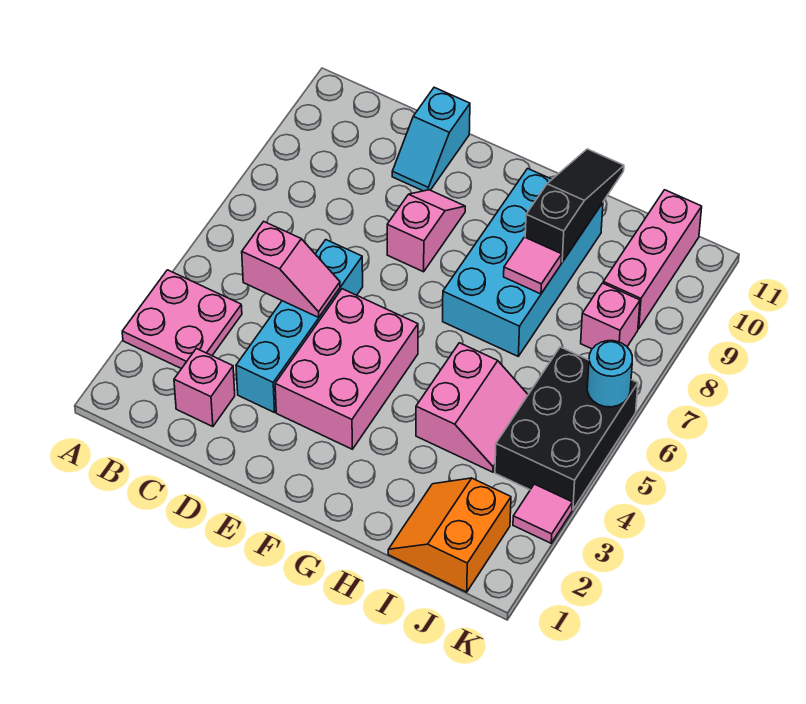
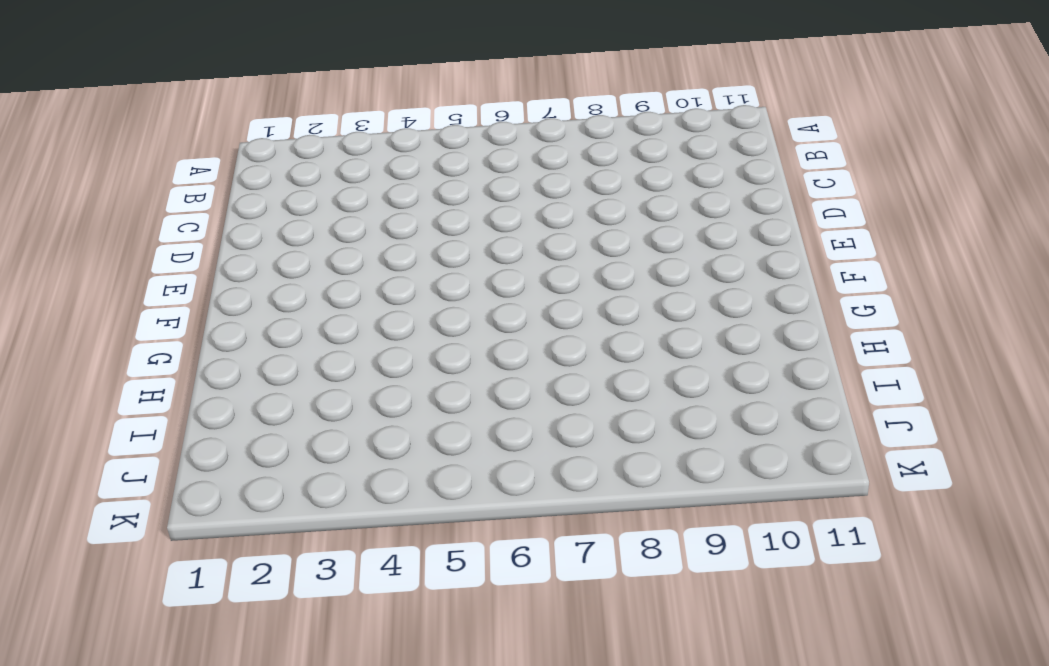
none -> pink 2x2 plate [122,270,242,369]
none -> pink 1x1 brick [174,348,235,427]
none -> cyan 1x4 brick [236,240,363,413]

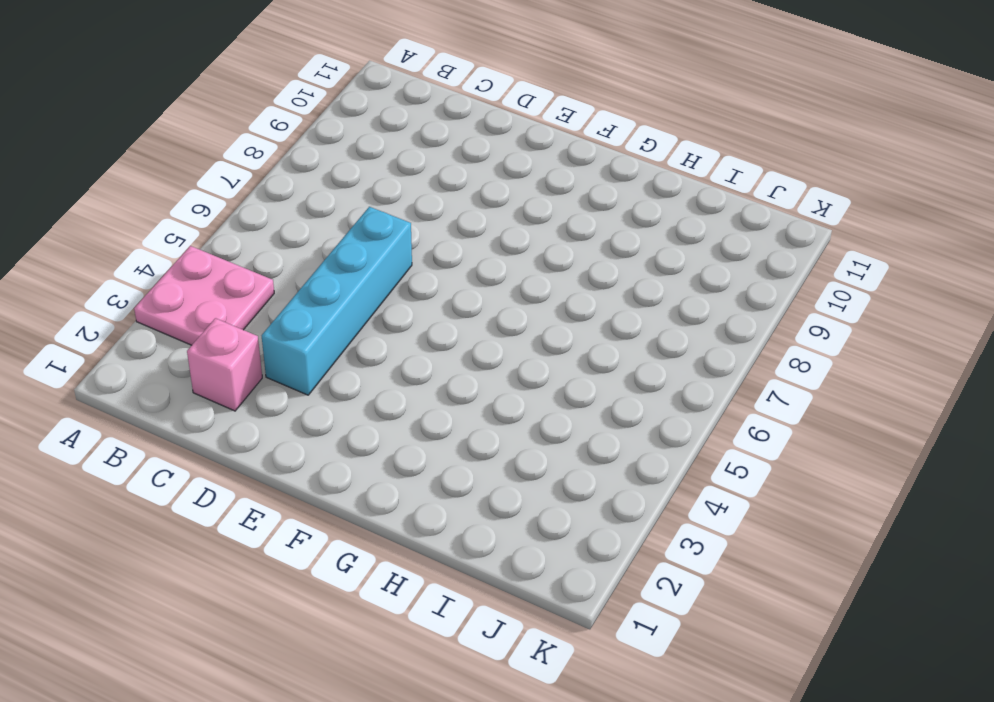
none -> cyan 1x2 slope [392,87,470,191]
none -> pink 2x3 brick [275,289,418,449]
none -> pink 1x2 slope [387,190,465,272]

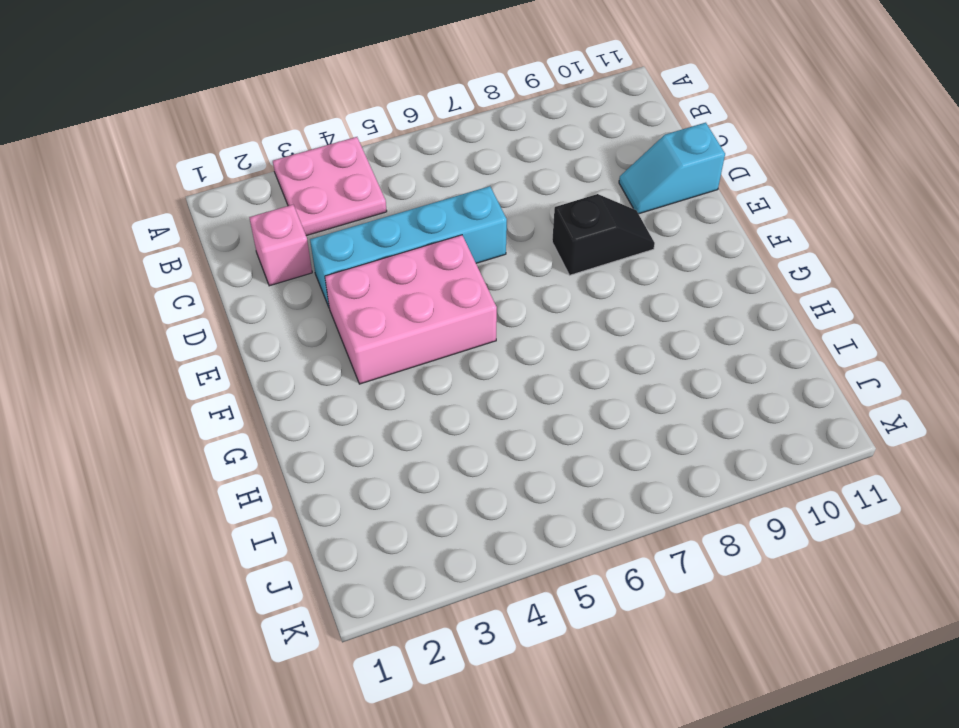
black 1x2 slope [552,194,655,275] -> pink 1x2 slope [387,190,465,272]
none -> cyan 2x4 brick [443,169,603,356]
none -> pink 2x2 slope [416,343,528,472]
none -> orange 2x2 slope [388,478,511,592]

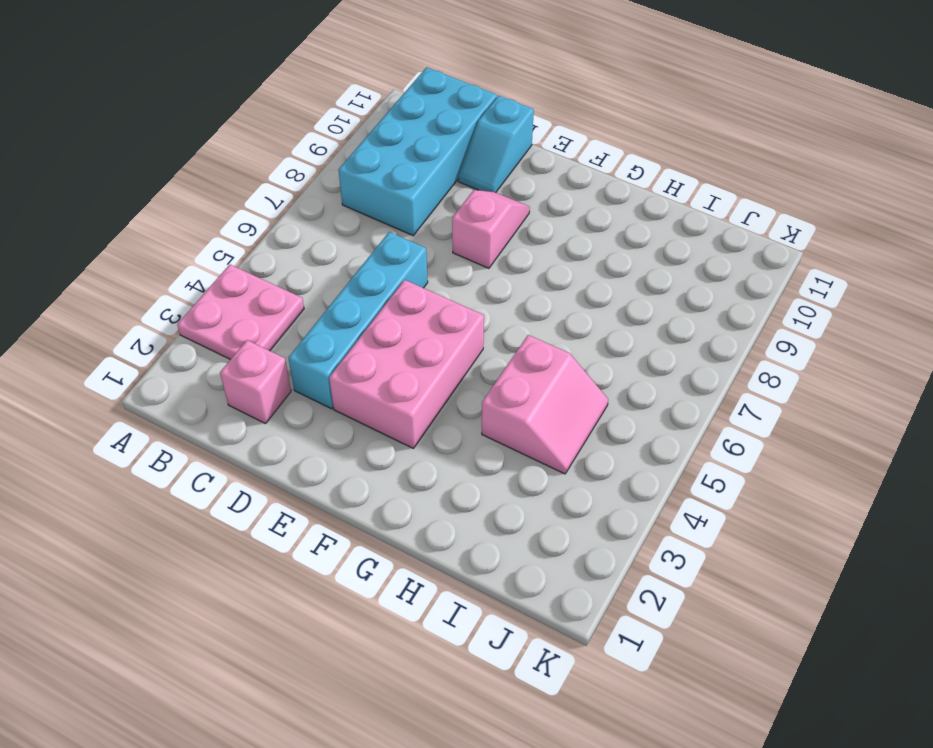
cyan 2x4 brick [338,67,497,235] -> cyan 2x4 brick moved to [443,169,603,356]
none -> orange 2x2 slope [388,478,511,592]
none -> black 2x3 brick [495,347,638,510]
none -> pink 1x1 brick [581,283,640,349]

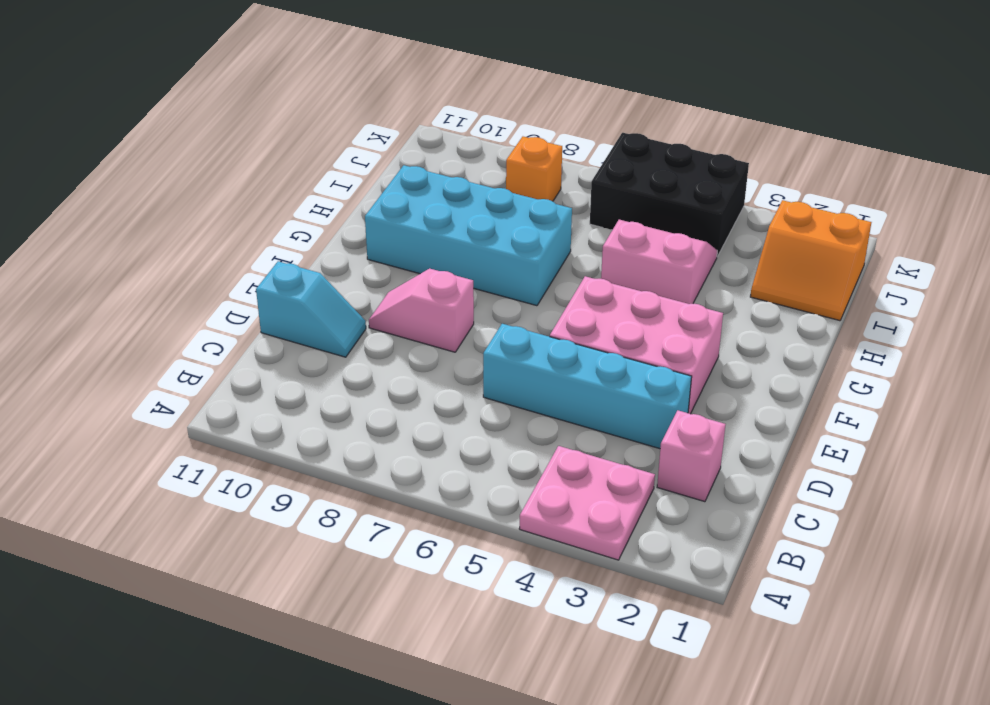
orange 1x1 brick [506,137,562,201] -> pink 1x1 brick [581,283,640,349]
none -> pink 1x3 brick [603,190,702,329]
none -> pink 1x1 tile [513,484,572,543]
none -> pink 1x2 slope [242,221,340,317]

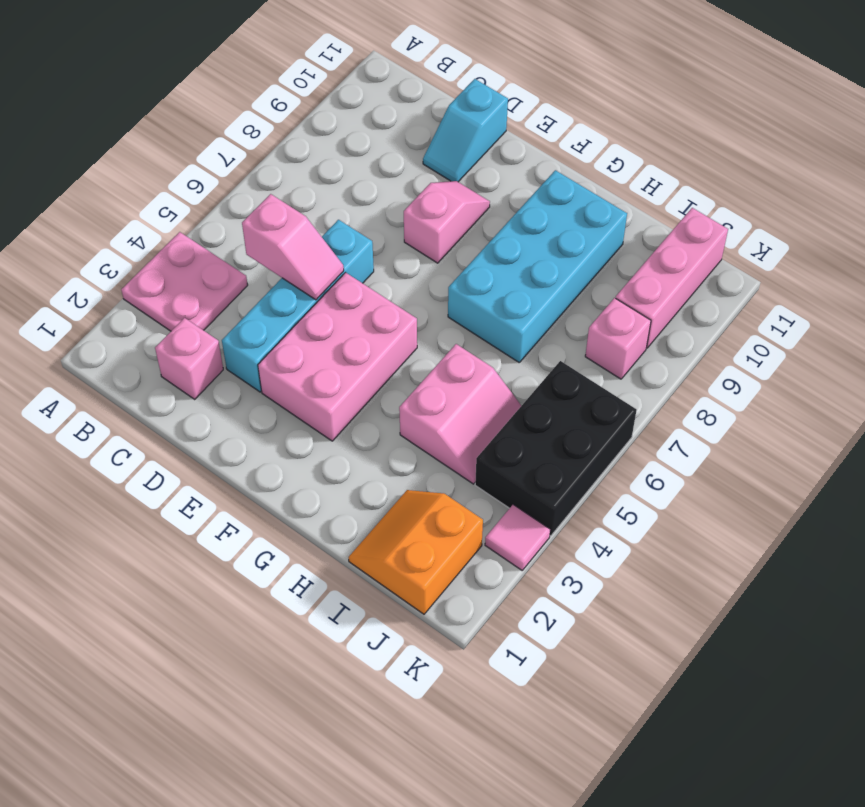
none -> pink 1x1 tile [504,237,562,294]
none -> black 1x3 slope [525,149,624,262]
none -> cyan 1x1 round brick [587,341,632,407]

